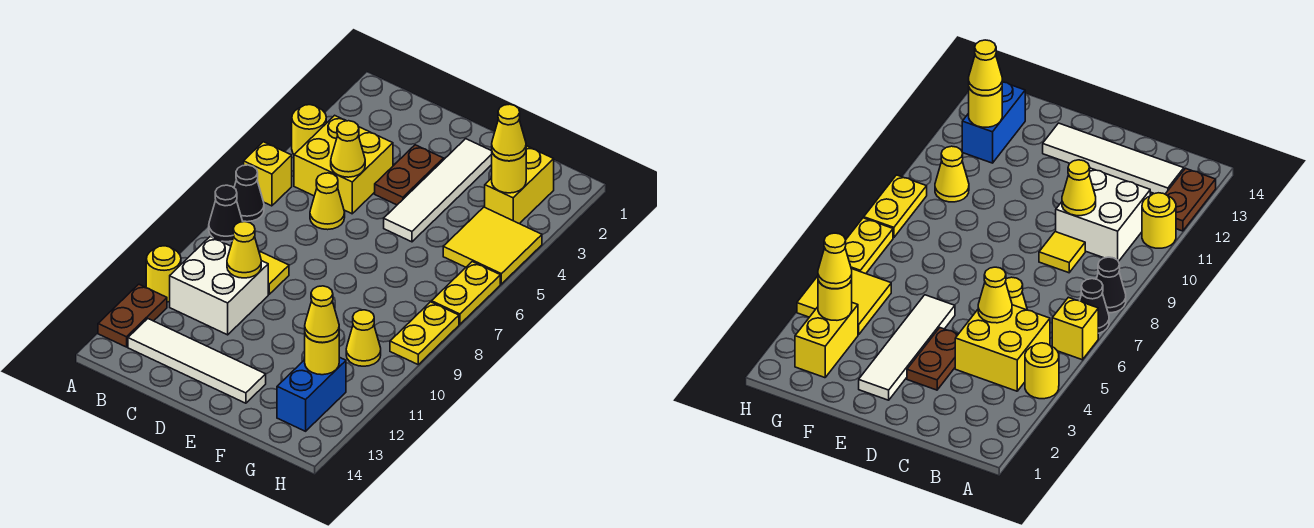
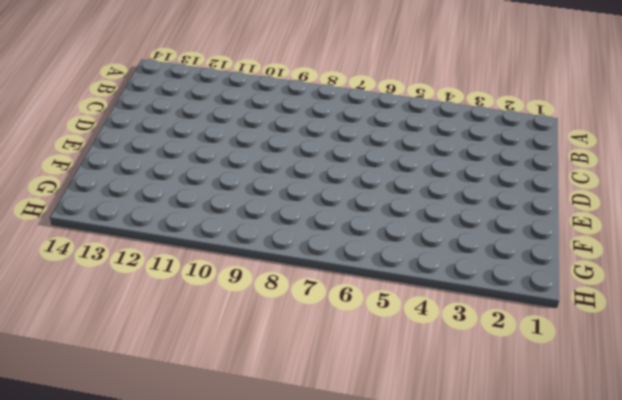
none -> yellow 1x1 round brick [292,105,326,154]
none -> yellow 1x1 brick [244,142,292,206]
none -> black 1x1 cone [234,165,264,222]

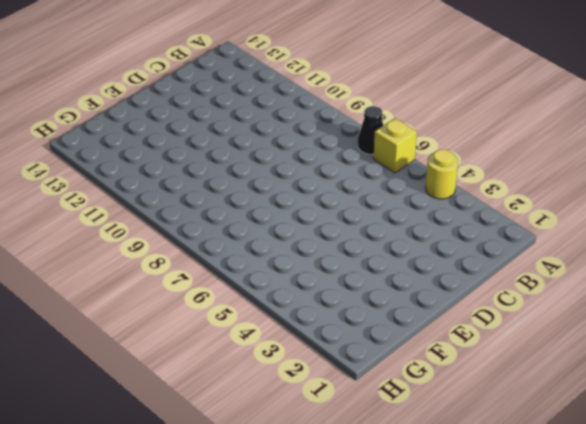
none -> black 1x1 cone [209,185,243,242]
none -> yellow 1x1 round brick [146,246,181,302]
none -> brown 1x2 plate [98,284,167,347]

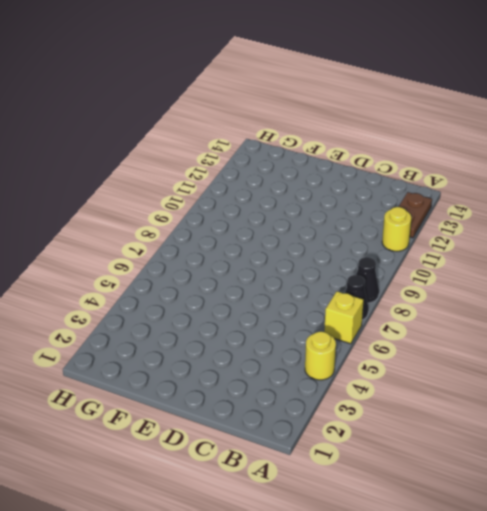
none -> yellow 2x2 brick [294,115,393,214]
none -> white 2x2 brick [170,237,268,335]
none -> white 1x4 tile [128,319,266,403]

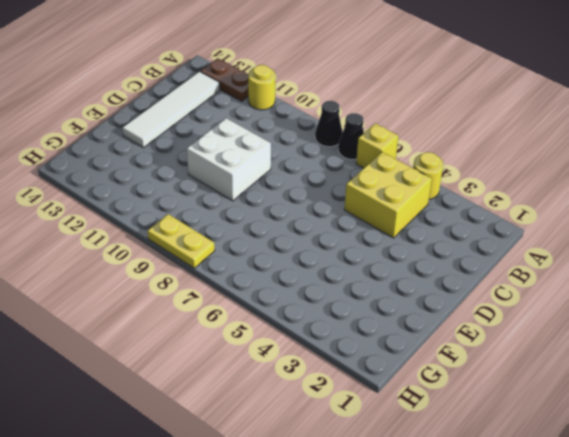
white 2x2 brick [187,118,271,201] -> white 2x2 brick moved to [170,237,268,335]
none -> yellow 1x1 cone [310,173,345,230]
none -> yellow 1x1 tile [259,252,289,294]
none -> brown 1x2 plate [375,145,443,205]

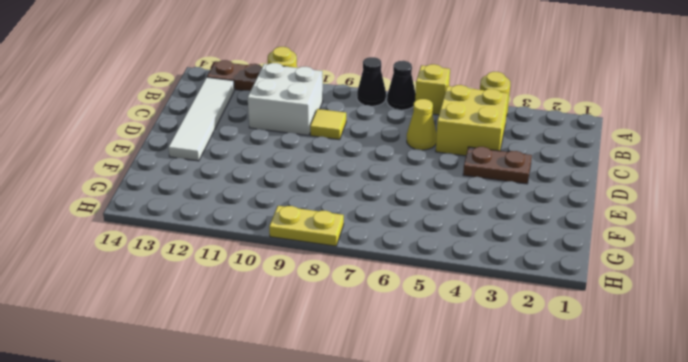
none -> white 1x4 tile [384,139,492,242]
none -> yellow 1x2 brick [485,146,554,224]
none -> yellow 2x2 tile [443,207,542,284]

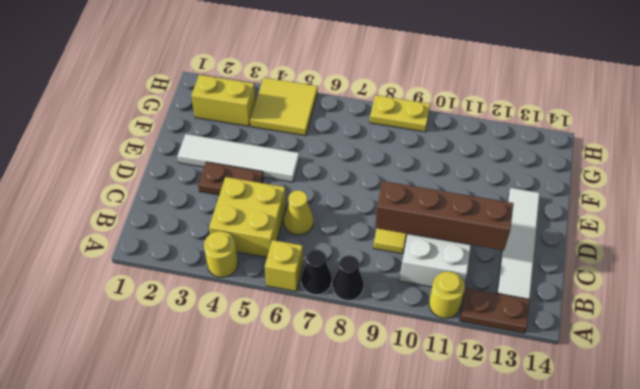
brown 1x4 brick [375,181,513,250] -> yellow 1x1 cone [227,222,261,278]
none -> yellow 1x1 cone [346,310,381,366]
none -> blue 1x2 brick [277,357,346,431]
none -> yellow 1x2 plate [432,262,500,324]

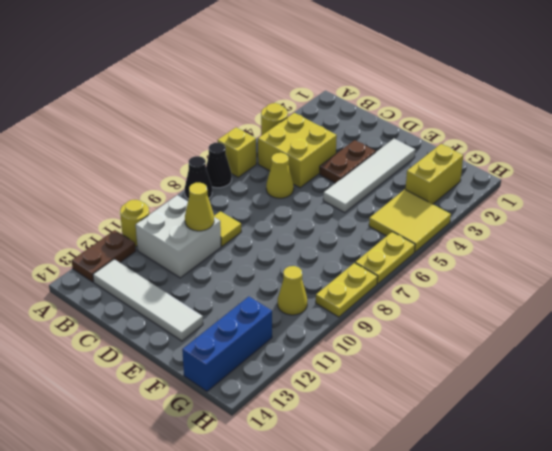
blue 1x3 brick [182,297,272,391] -> blue 1x2 brick [277,357,346,431]
none -> yellow 1x1 cone [331,121,365,177]
none -> yellow 1x1 round brick [492,152,526,193]
none -> yellow 1x1 round brick [305,334,339,375]

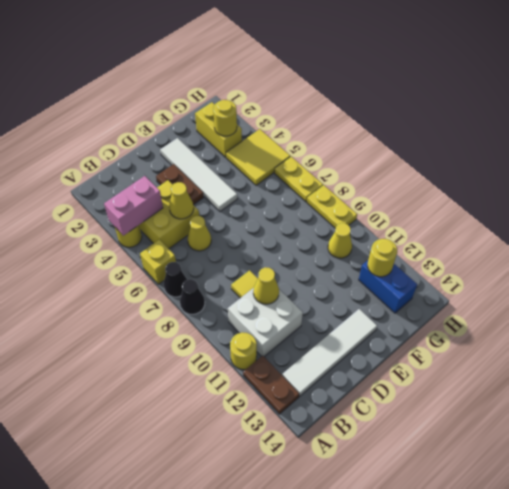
pink 1x2 brick [104,176,163,236] -> none
none -> yellow 1x1 cone [492,104,526,161]
none -> yellow 1x1 cone [305,286,339,343]

